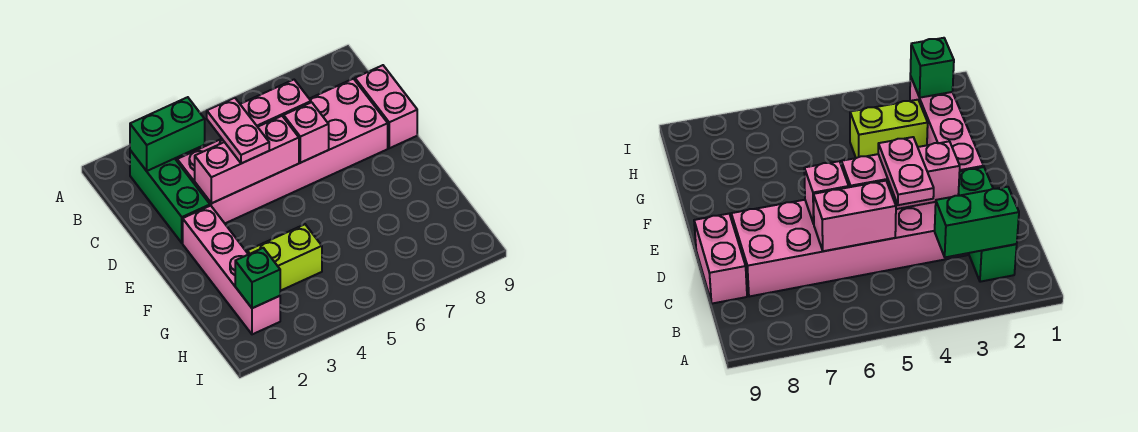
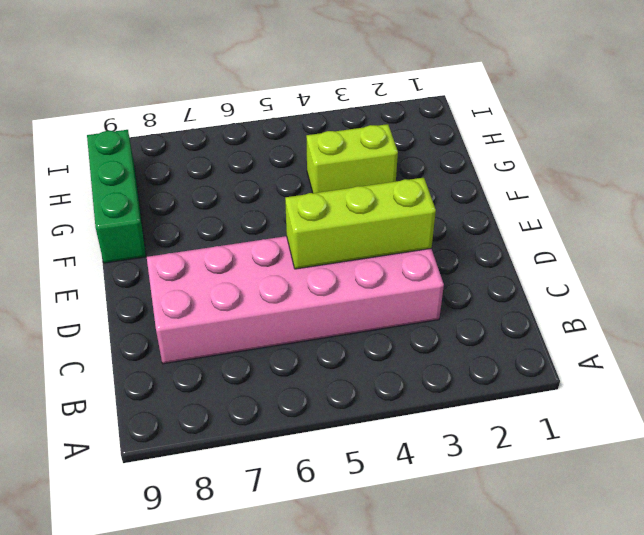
lime 1x3 brick [285,178,436,269] -> pink 1x3 brick [195,116,299,203]
green 1x3 brick [87,130,146,263] -> green 1x3 brick moved to [130,150,210,243]
none -> pink 1x2 brick [355,65,417,148]
none -> pink 1x4 brick [183,206,280,334]

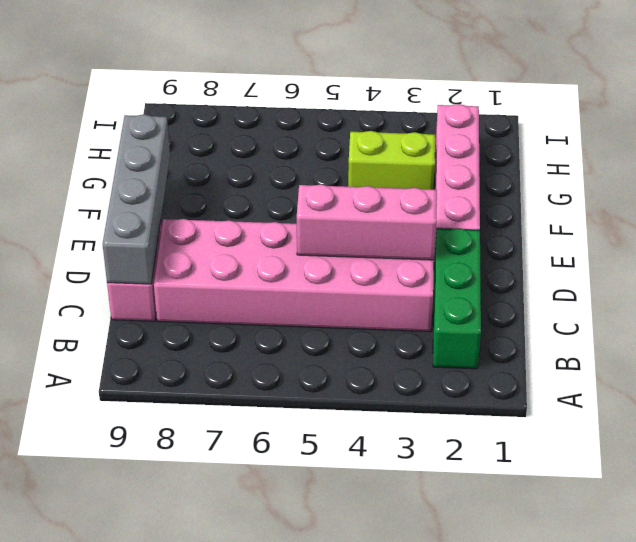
grey 1x4 brick [103,114,170,284] -> none
none -> green 1x2 brick [130,97,205,171]
none -> pink 1x2 brick [240,80,311,127]

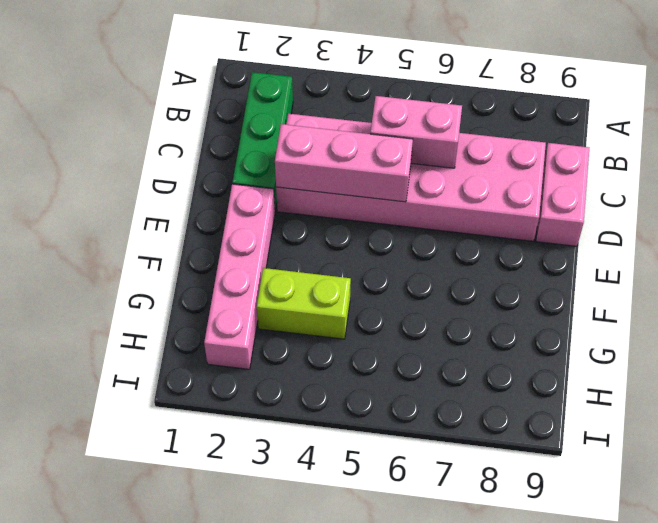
none -> green 1x2 brick [130,97,205,171]
none -> pink 1x1 brick [284,102,329,163]

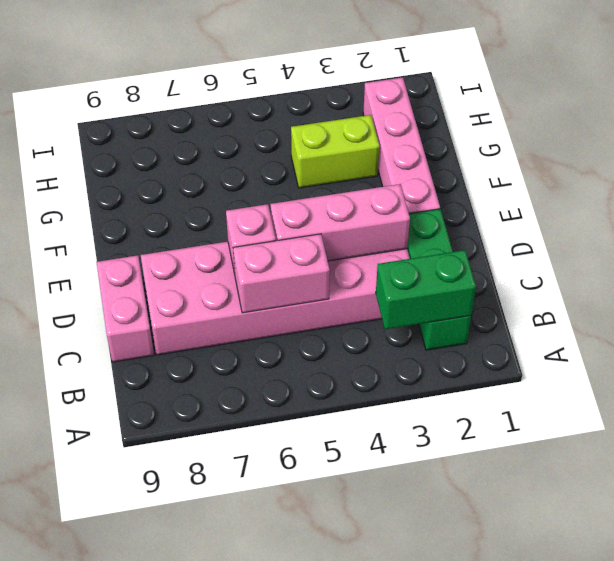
none -> green 1x1 brick [235,248,280,308]
none -> pink 1x2 plate [207,98,269,164]

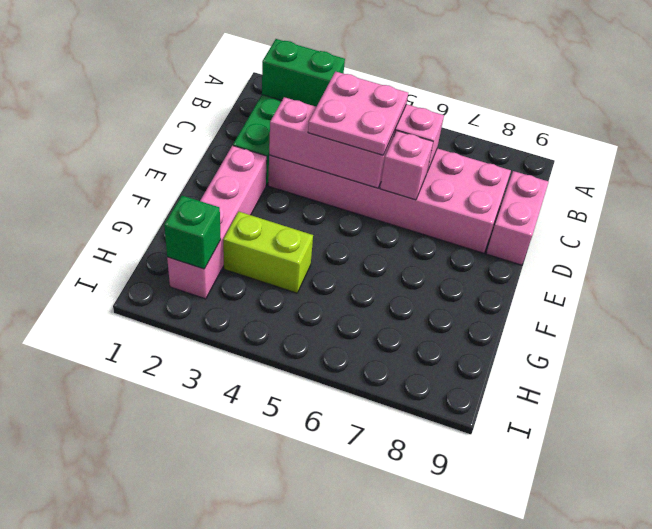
pink 2x2 plate [308,72,408,155] -> pink 1x2 plate [207,98,269,164]

